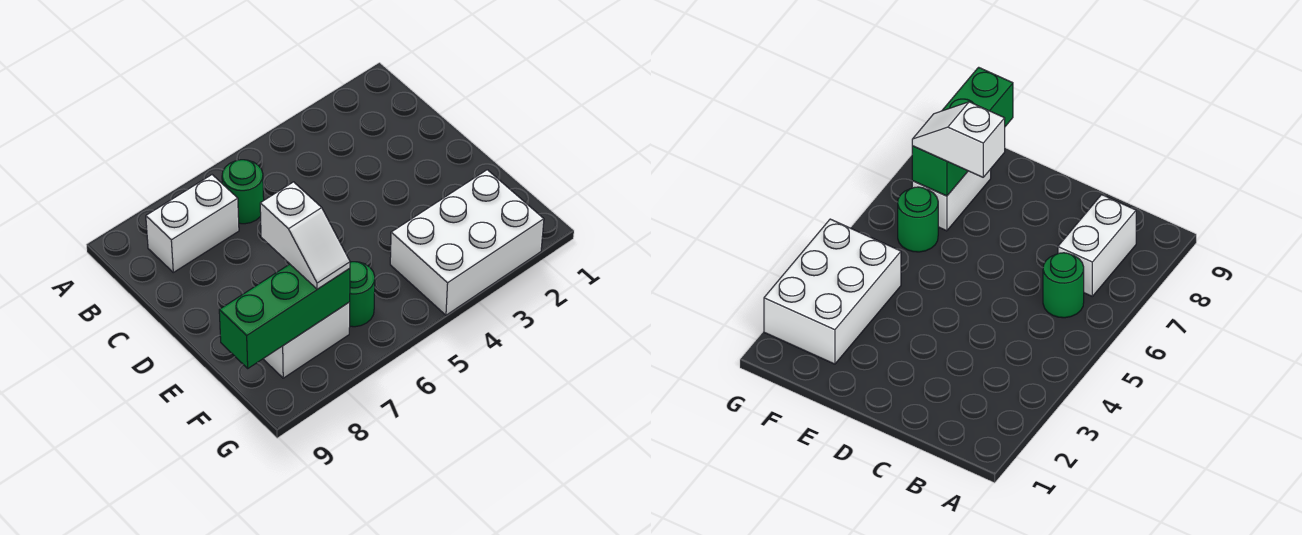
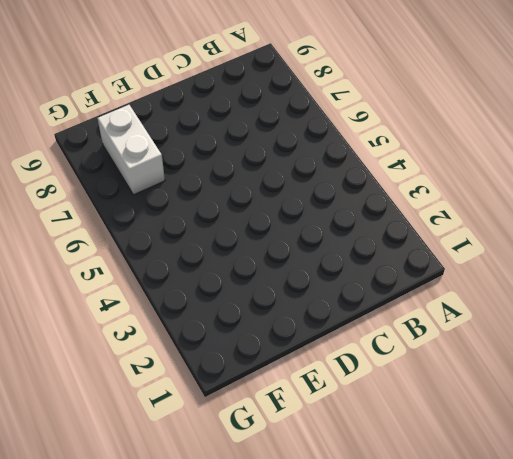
none -> green 1x1 round brick [222,160,264,224]
none -> white 1x2 brick [146,175,239,272]

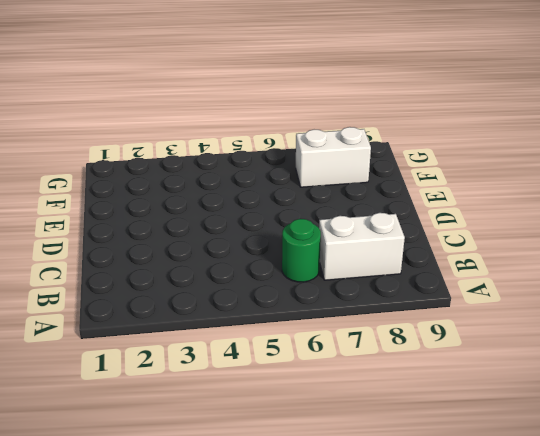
none -> white 2x3 brick [390,170,544,315]
none -> green 1x1 round brick [350,262,375,327]

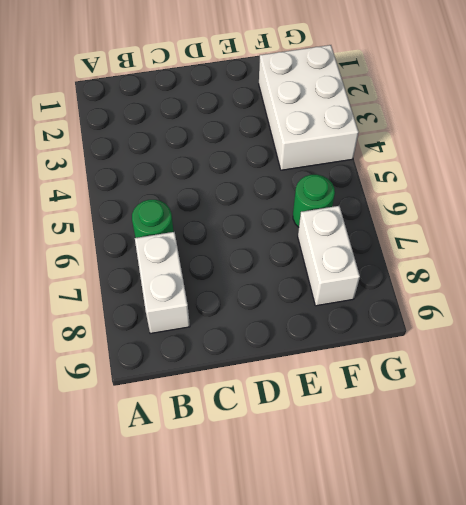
none -> green 1x3 brick [219,264,350,368]
none -> white 1x2 slope [260,182,350,289]

